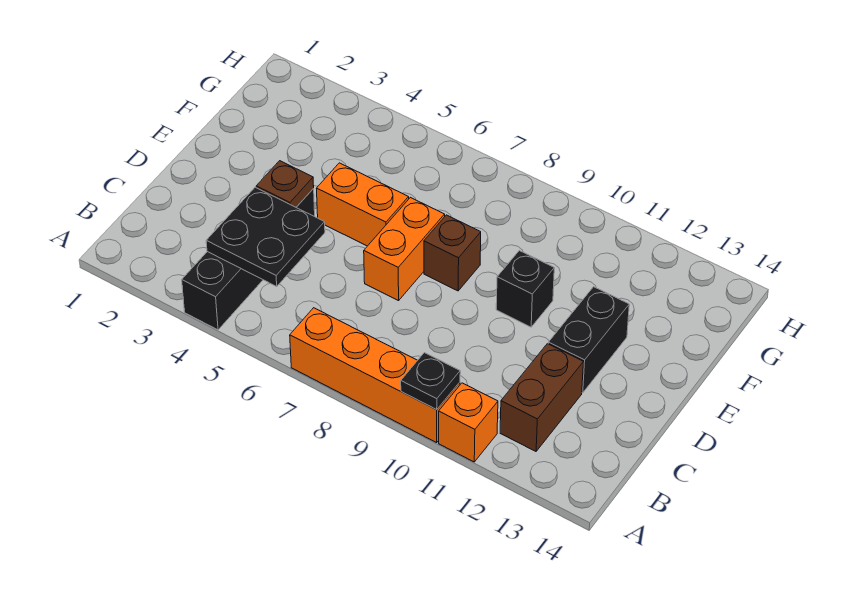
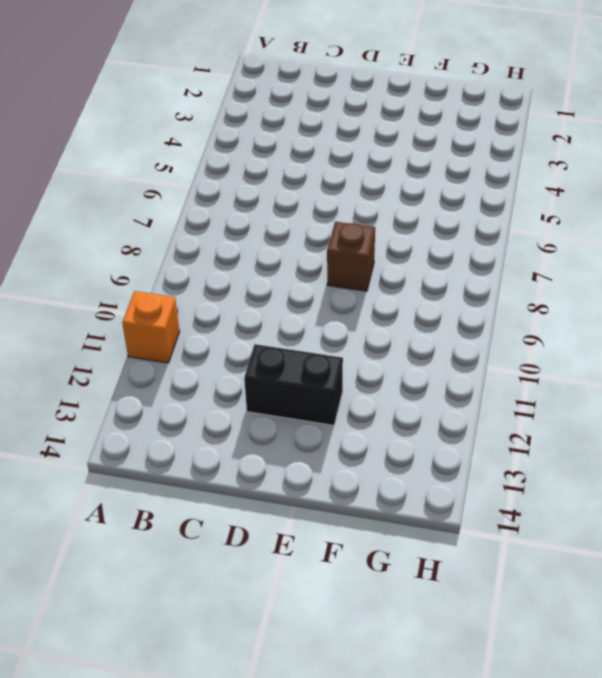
none -> black 1x4 brick [182,189,315,330]
none -> orange 1x4 brick [290,308,460,443]
none -> brown 1x2 brick [500,344,583,451]

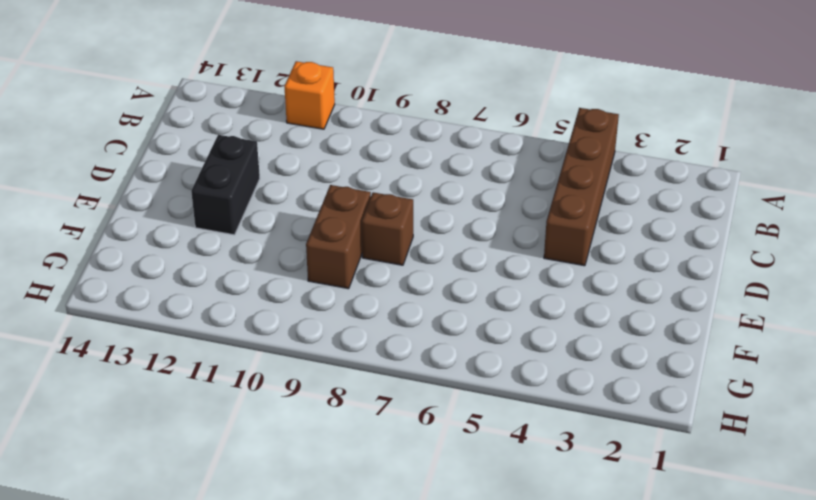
brown 1x4 brick [544,108,619,266] -> black 1x4 brick [182,189,315,330]
brown 1x2 brick [306,185,371,289] -> brown 1x2 brick moved to [500,344,583,451]
none -> orange 1x4 brick [290,308,460,443]
none -> orange 1x2 brick [364,197,445,301]
none -> orange 1x2 brick [316,163,409,246]

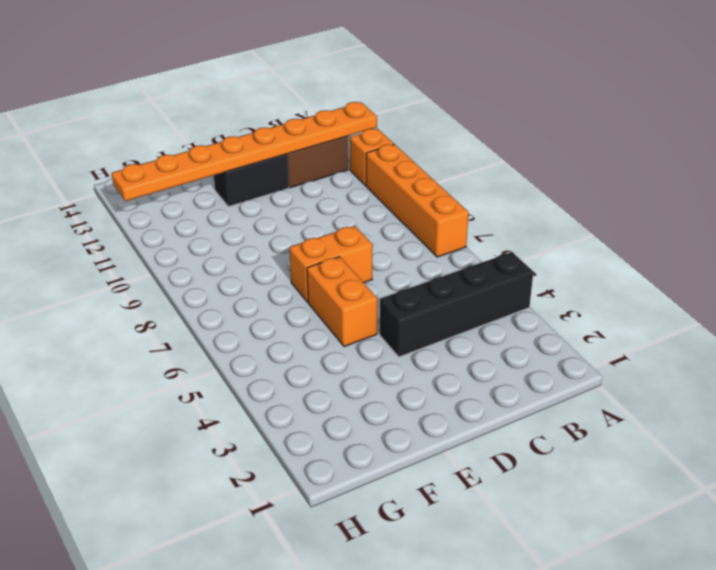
orange 1x8 plate [112,102,377,201] -> none
none -> brown 1x1 brick [424,215,481,291]
none -> black 1x1 brick [496,251,554,327]
none -> black 1x1 plate [401,353,460,410]

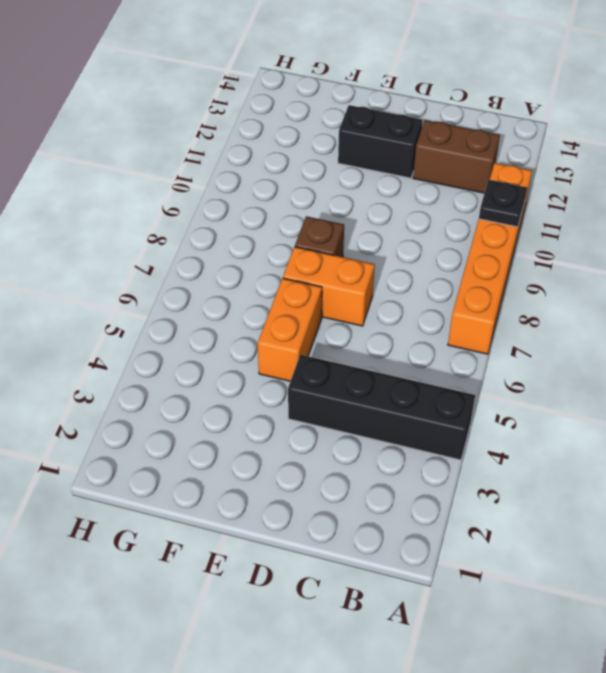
none -> black 1x1 brick [496,251,554,327]
none -> black 2x2 plate [206,187,325,286]
none -> brown 1x1 plate [256,161,314,207]

